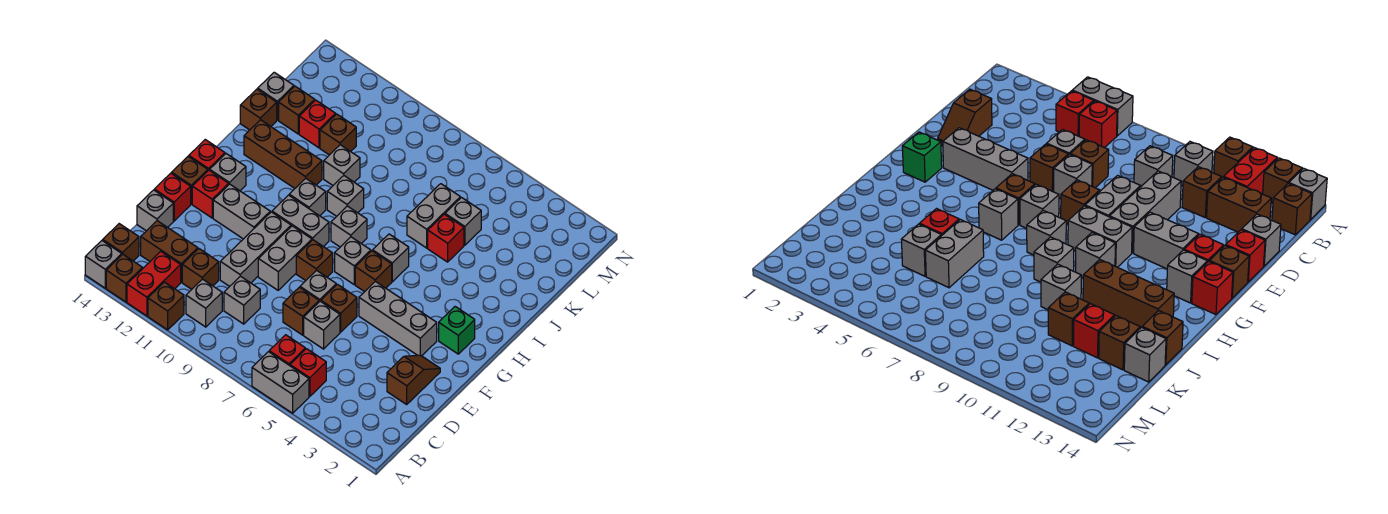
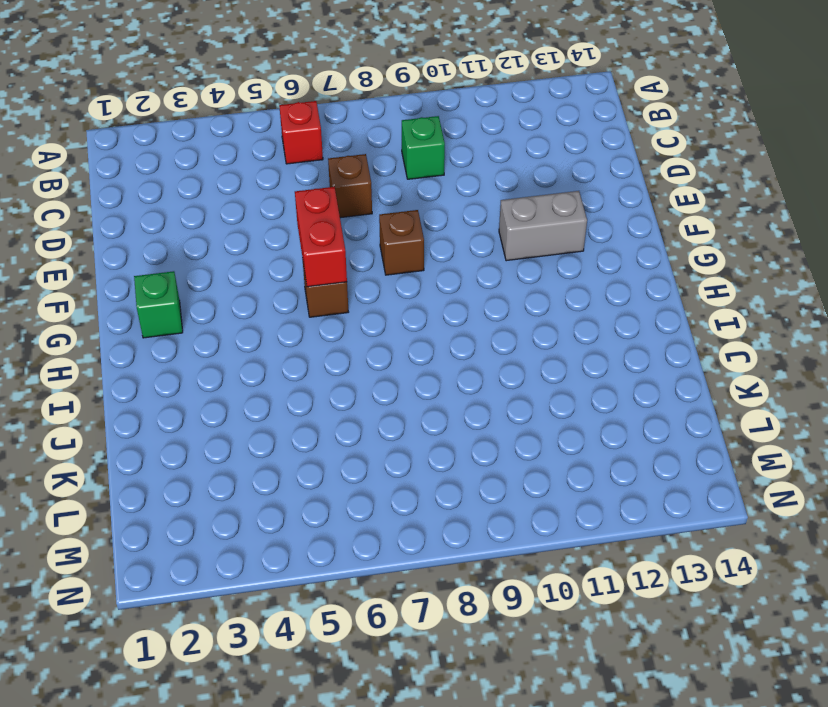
green 1x1 brick [402,116,445,179] -> grey 1x1 brick [224,276,260,324]
red 1x2 brick [295,187,347,287] -> red 1x2 brick moved to [127,251,181,316]
none -> grey 1x2 brick [252,352,309,413]
none -> brown 1x1 brick [148,282,184,330]
none -> brown 1x1 brick [106,254,143,302]
none -> grey 1x1 brick [85,241,122,288]

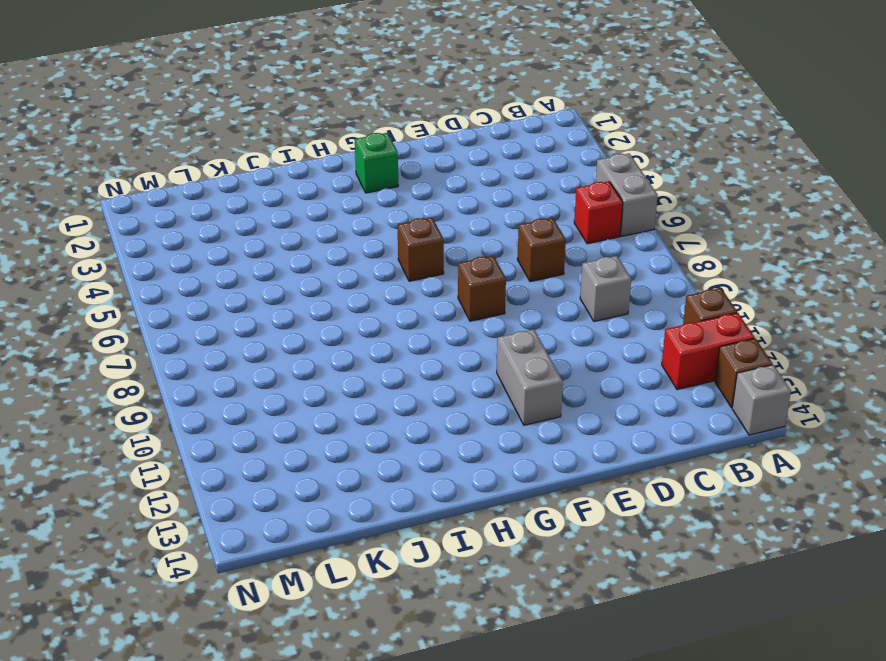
none -> red 1x1 brick [290,349,326,396]
none -> grey 1x1 brick [186,279,222,327]
none -> brown 1x1 brick [103,224,139,261]
none -> brown 1x1 brick [182,249,219,289]

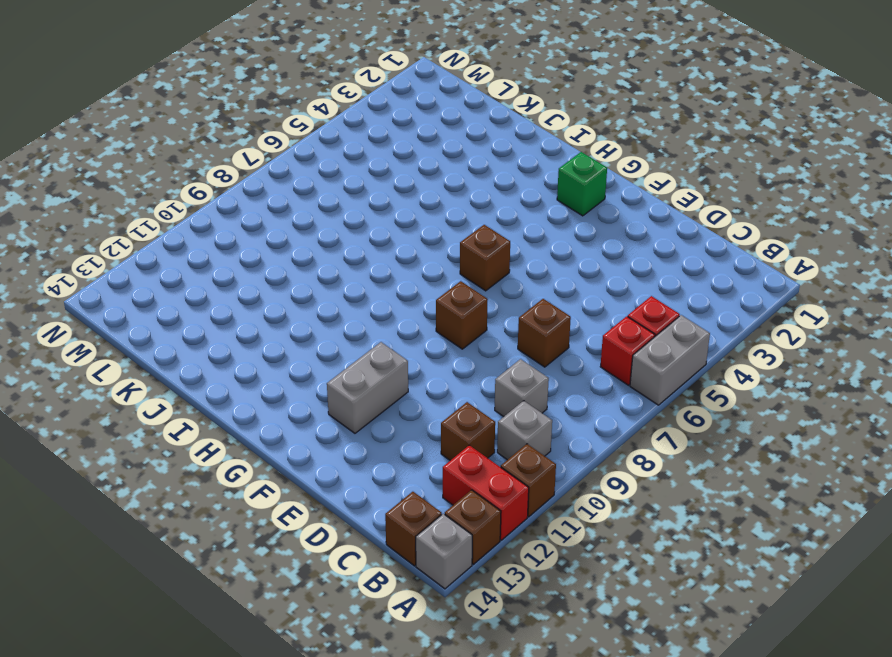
none -> brown 1x2 brick [141,221,198,282]
none -> brown 1x2 slope [387,355,440,404]
none -> grey 1x1 brick [304,301,340,349]
none -> grey 1x3 brick [220,212,291,286]

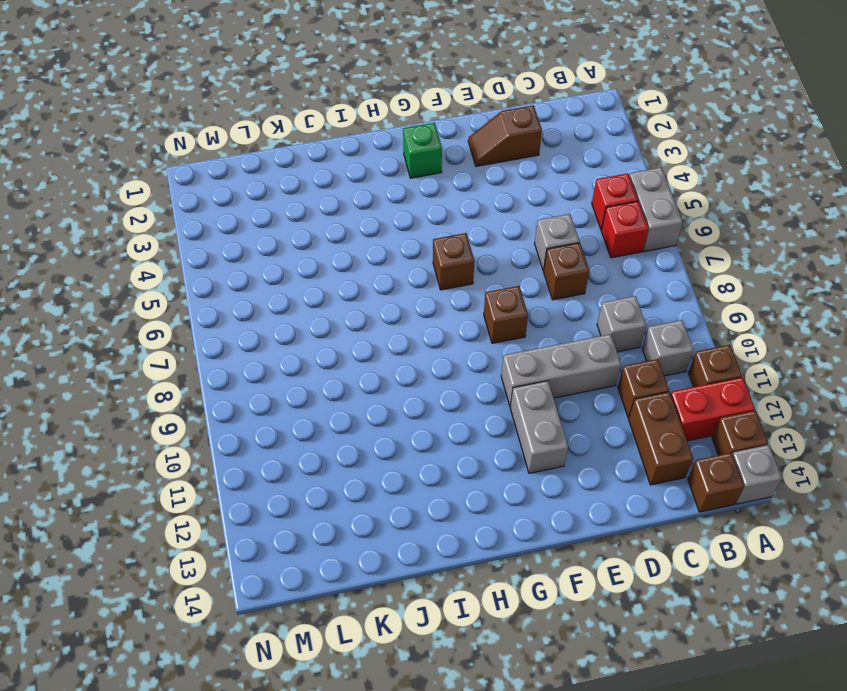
none -> grey 1x1 brick [137,190,173,231]
none -> brown 1x1 brick [321,284,357,332]
none -> grey 1x1 brick [300,270,336,302]
none -> grey 1x2 brick [258,226,312,290]

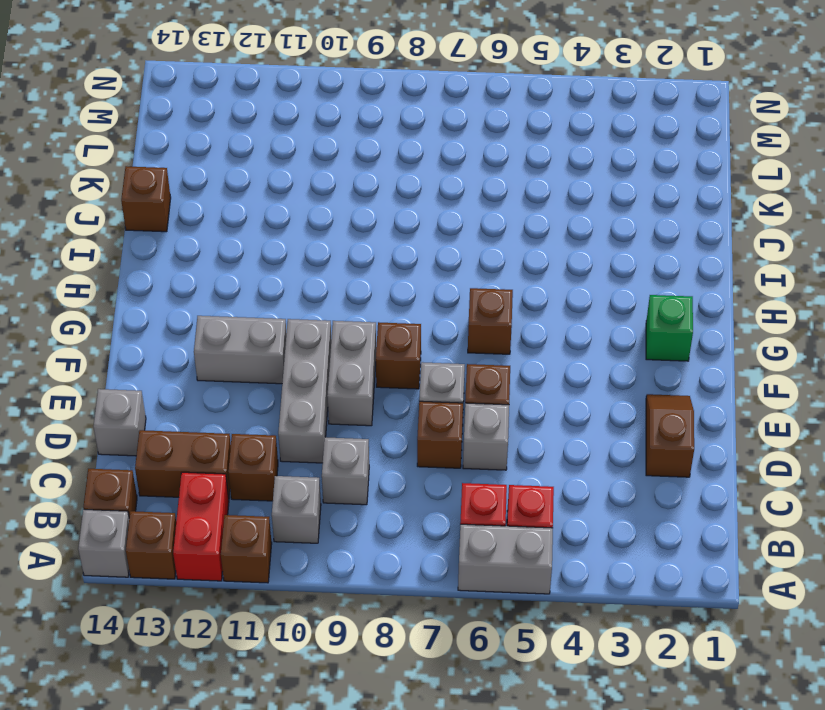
none -> red 1x1 brick [154,173,191,221]
none -> grey 1x3 brick [359,282,437,356]
none -> red 1x1 brick [192,170,229,218]
none -> brown 1x1 brick [172,156,208,204]

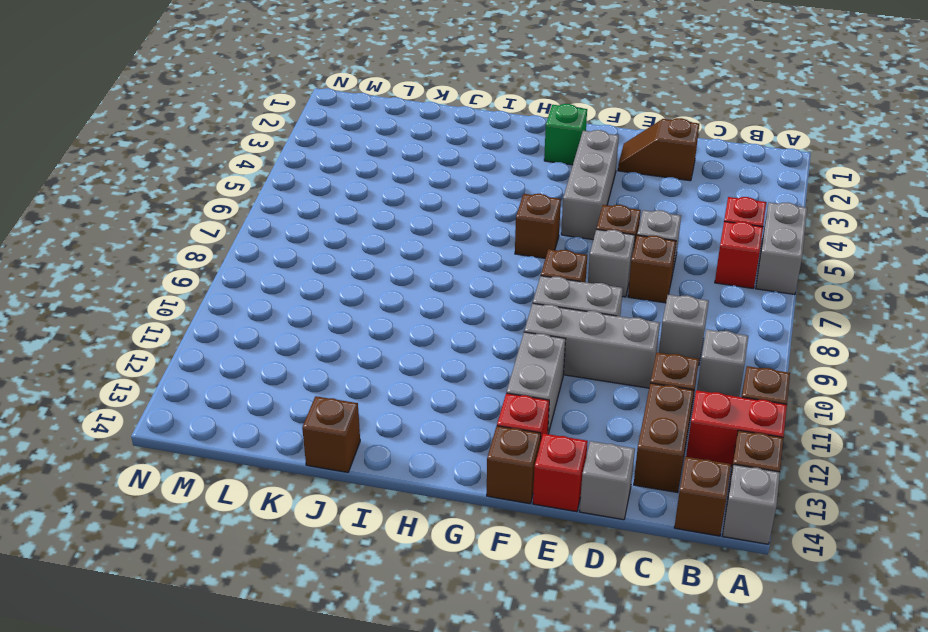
none -> grey 1x1 brick [335,237,371,284]
none -> grey 1x2 brick [272,195,329,247]
none -> grey 1x1 brick [210,154,246,191]
none -> red 1x1 brick [189,140,225,170]

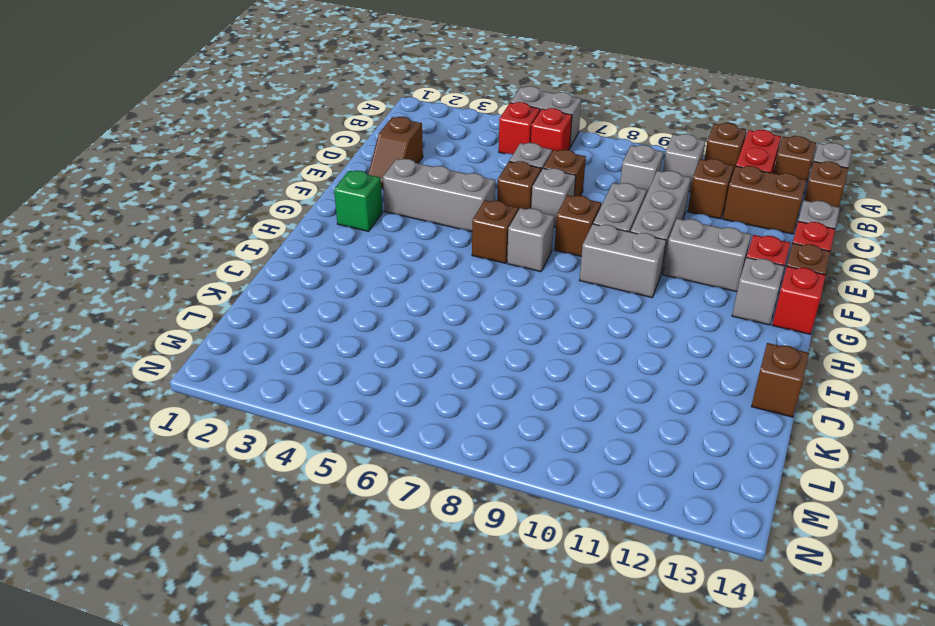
none -> grey 1x1 brick [373,234,409,282]
none -> grey 1x1 brick [331,206,367,247]
none -> grey 1x1 brick [289,178,326,216]
none -> grey 1x1 brick [327,176,364,216]

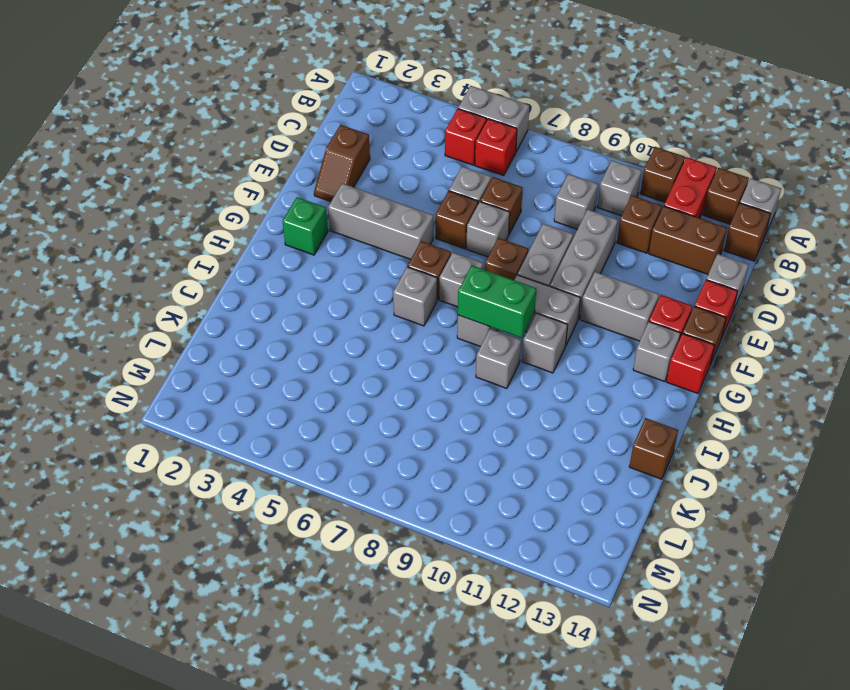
green 1x2 brick [458,265,536,338] -> none
none -> brown 1x3 brick [244,120,322,188]
none -> red 1x1 brick [428,214,464,262]
none -> grey 1x2 brick [407,184,460,248]
none -> grey 1x1 brick [324,145,360,185]

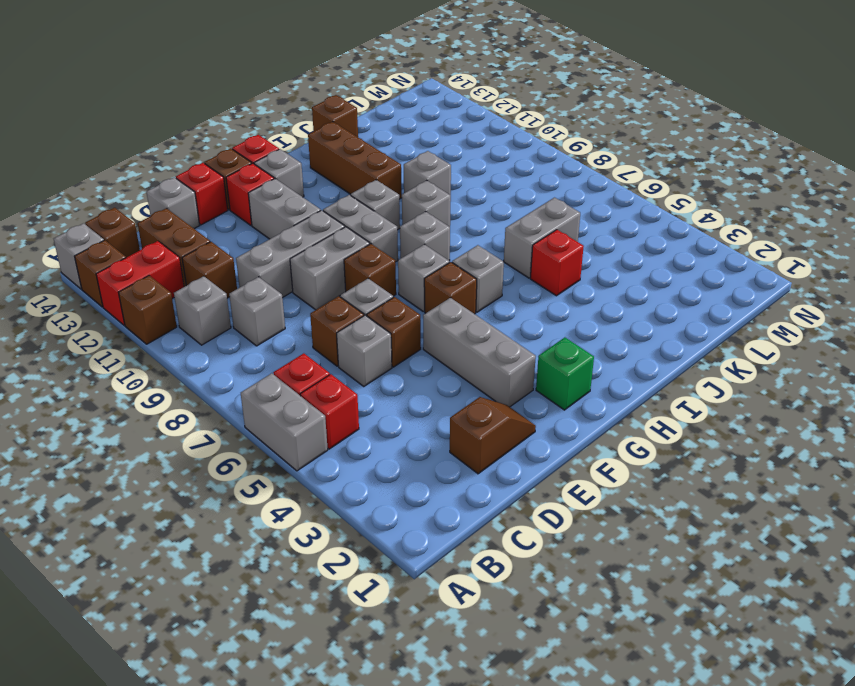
none -> grey 1x1 brick [445,198,481,245]
none -> brown 1x1 brick [320,114,356,155]
none -> red 1x1 brick [299,100,336,148]
none -> brown 1x1 brick [279,86,315,134]

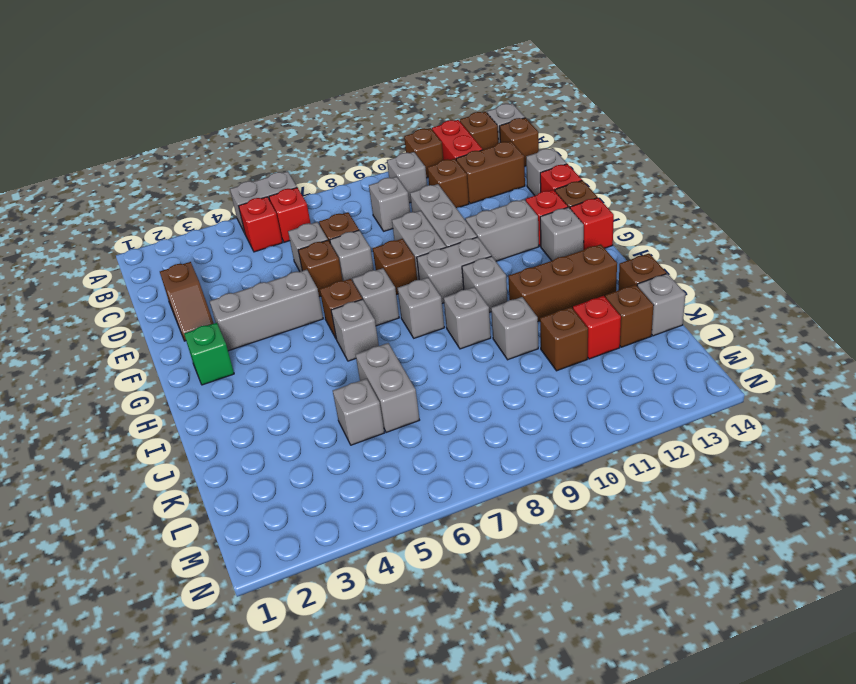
none -> red 1x1 brick [428,214,464,262]

